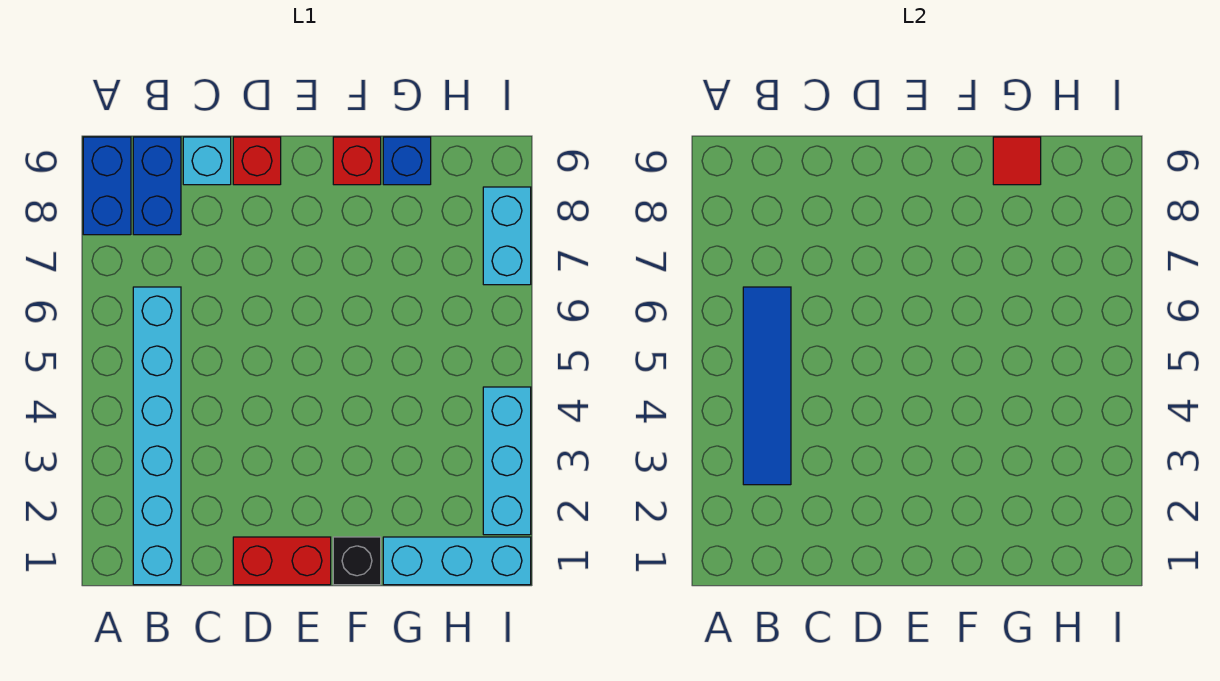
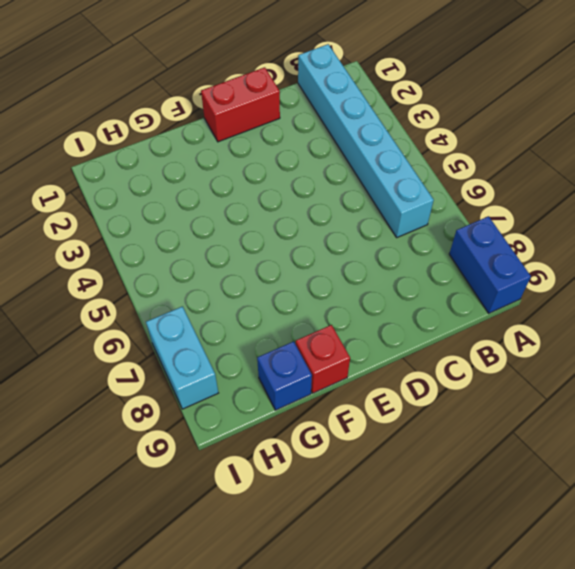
none -> blue 1x2 brick [133,137,181,235]
none -> cyan 1x1 brick [183,137,231,185]
none -> red 1x1 brick [233,137,281,185]

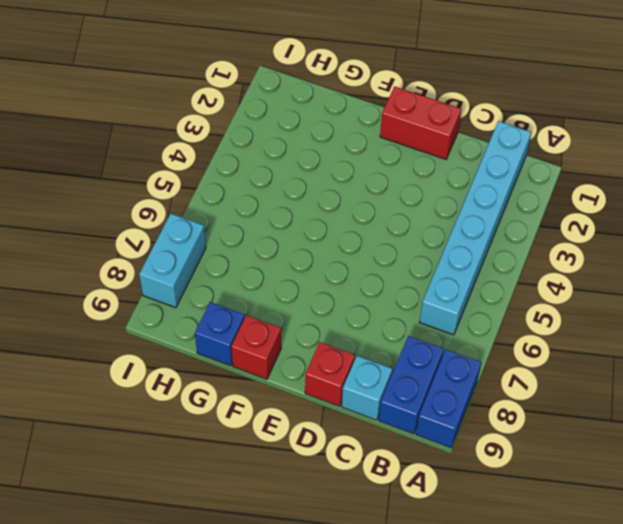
none -> black 1x1 brick [333,537,381,585]
none -> cyan 1x3 brick [383,537,531,585]
none -> cyan 1x3 brick [483,387,531,535]

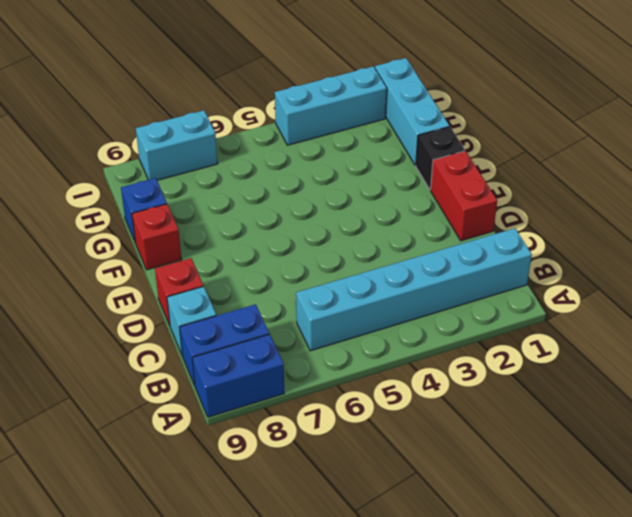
none -> blue 1x4 tile [743,287,791,485]
none -> red 1x1 tile [993,137,1041,185]

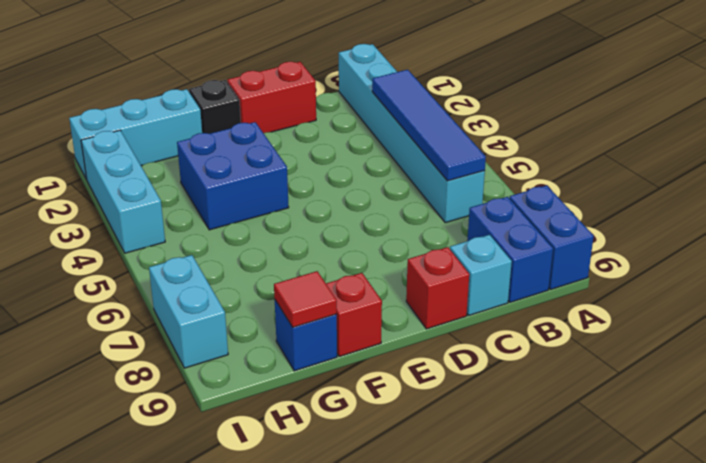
blue 2x2 brick [177,122,289,230] -> none

